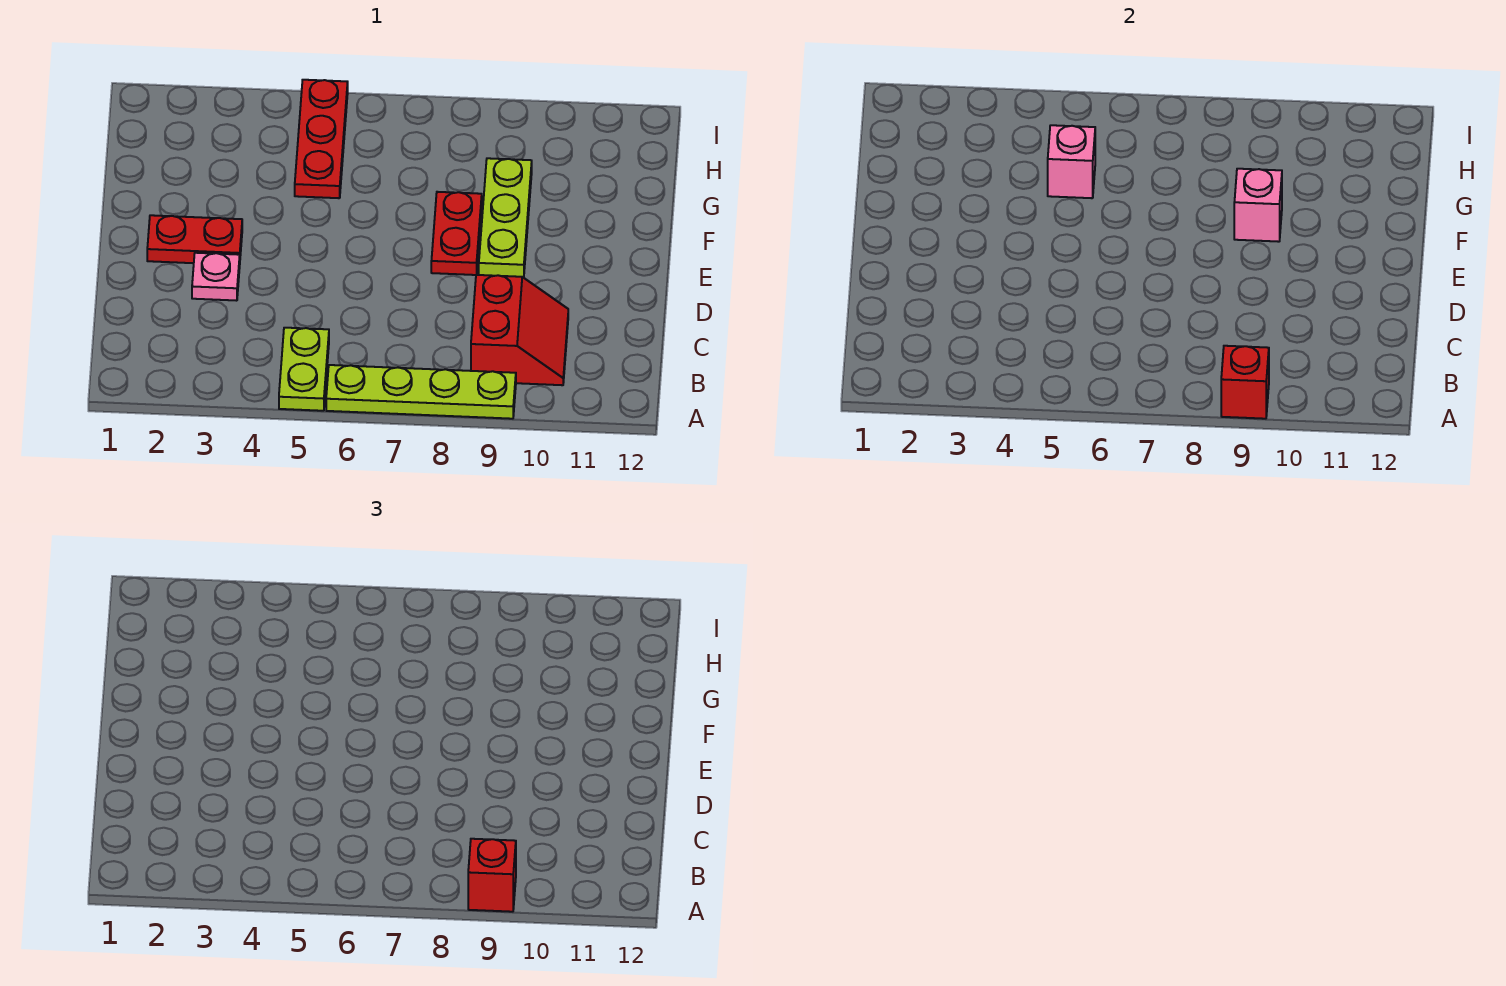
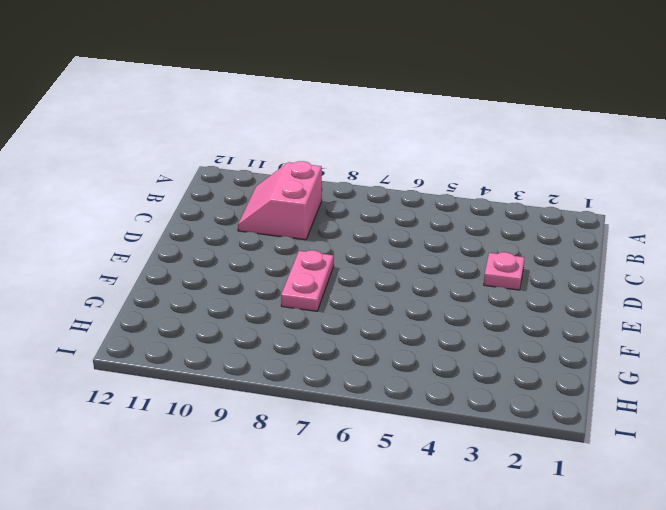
pink 2x2 slope [238,161,322,240] -> red 2x2 slope [471,275,568,385]
pink 1x2 plate [281,250,334,311] -> red 1x2 plate [431,192,482,275]
none -> lime 1x2 plate [279,328,329,411]
none -> lime 1x4 plate [326,365,516,419]
none -> red 1x2 plate [147,215,242,263]

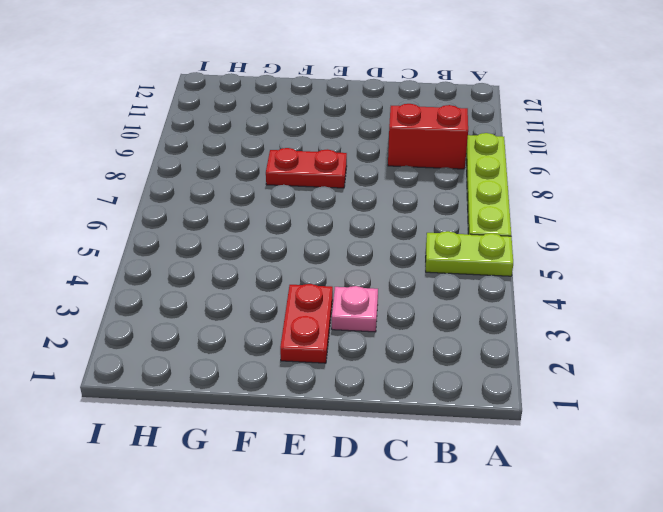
none -> lime 1x3 plate [479,158,532,277]
none -> red 1x3 plate [295,80,348,198]
none -> red 1x1 brick [1221,346,1269,419]

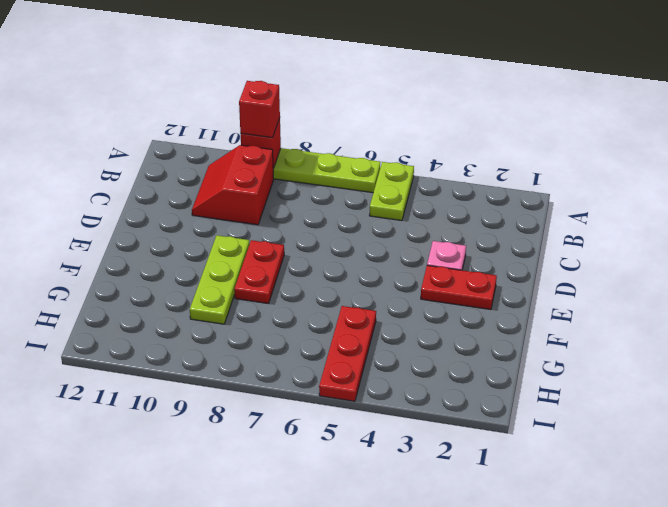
none -> pink 1x1 brick [1234,169,1282,242]
none -> pink 1x1 brick [1048,125,1095,198]

